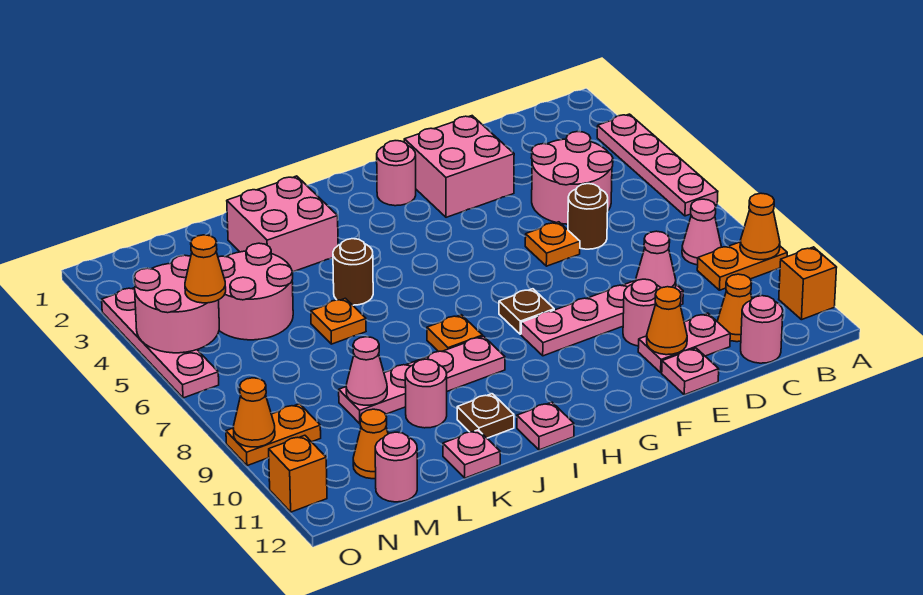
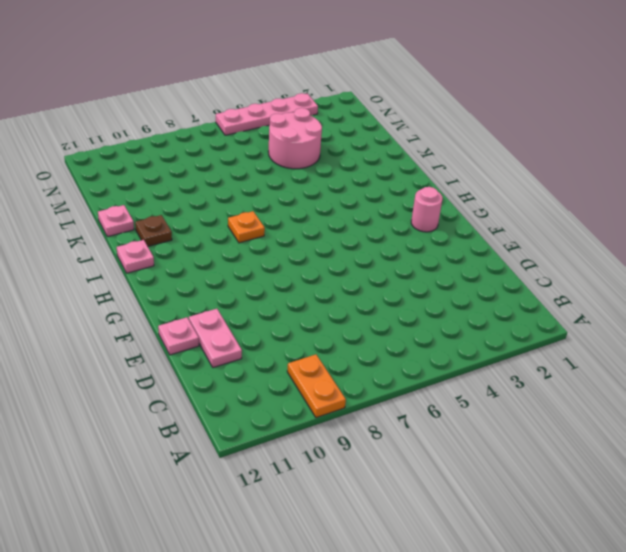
none -> pink 1x4 plate [597,114,718,216]
none -> orange 1x1 brick [779,247,837,320]
none -> pink 1x1 cone [682,199,721,265]
none -> pink 2x2 round brick [531,132,613,224]

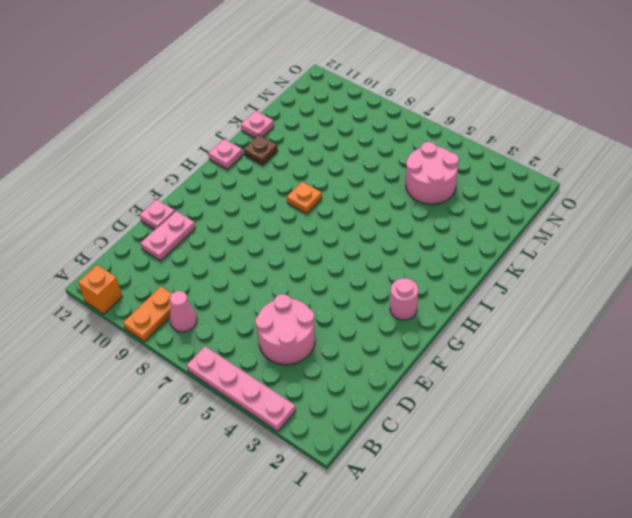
none -> orange 1x1 cone [717,274,752,342]
none -> pink 1x1 round brick [741,296,783,363]
none -> brown 1x1 round brick [568,184,608,249]
none -> pink 1x4 plate [521,280,683,356]

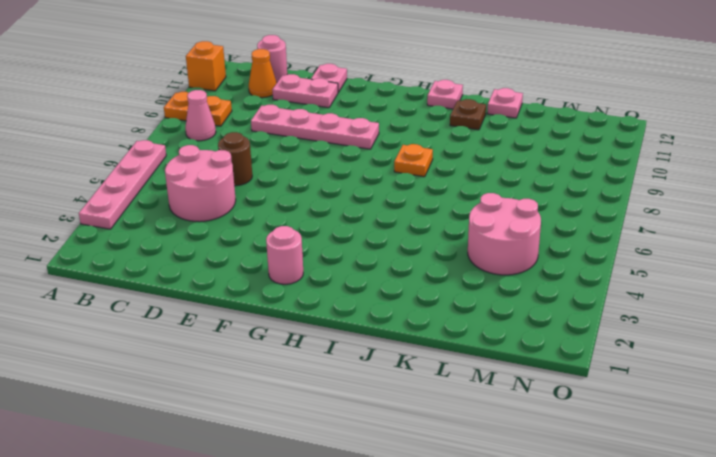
none -> pink 2x2 brick [404,116,514,217]
none -> orange 1x1 plate [525,222,580,266]
none -> pink 1x1 round brick [623,279,661,346]
none -> brown 1x1 plate [499,289,554,334]

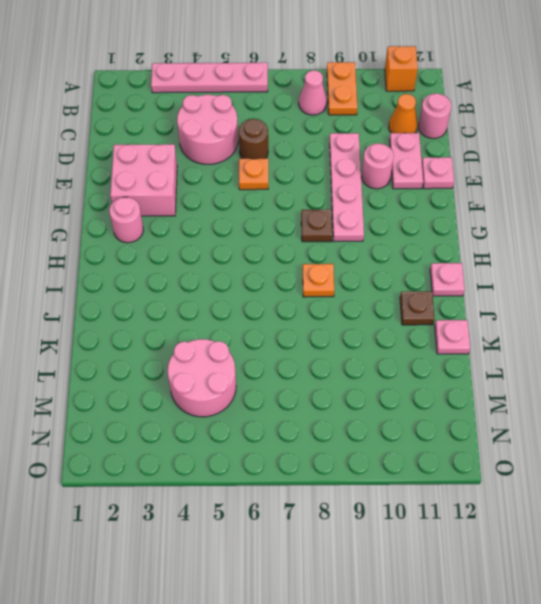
none -> pink 1x4 plate [339,336,505,424]
none -> pink 2x2 brick [227,176,338,272]
none -> brown 1x1 round brick [333,239,373,305]
none -> orange 1x1 plate [311,298,366,344]

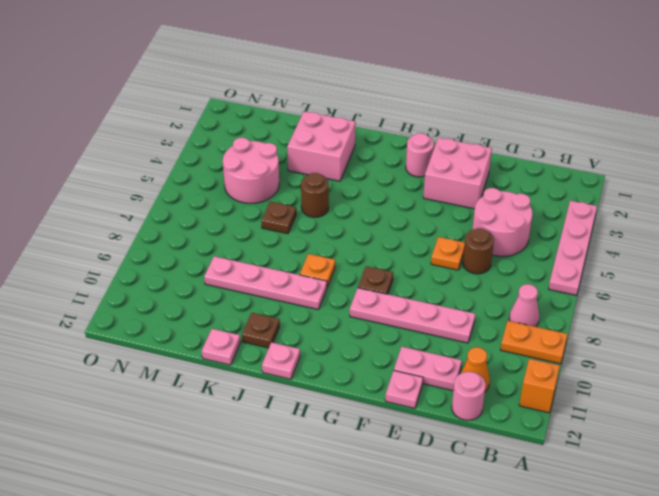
brown 1x1 plate [261,202,296,234] -> orange 1x1 plate [311,298,366,344]
none -> pink 1x1 round brick [623,279,661,346]
none -> pink 1x1 round brick [405,359,447,428]
none -> orange 1x1 cone [353,409,388,479]
none -> pink 1x1 round brick [375,432,417,502]

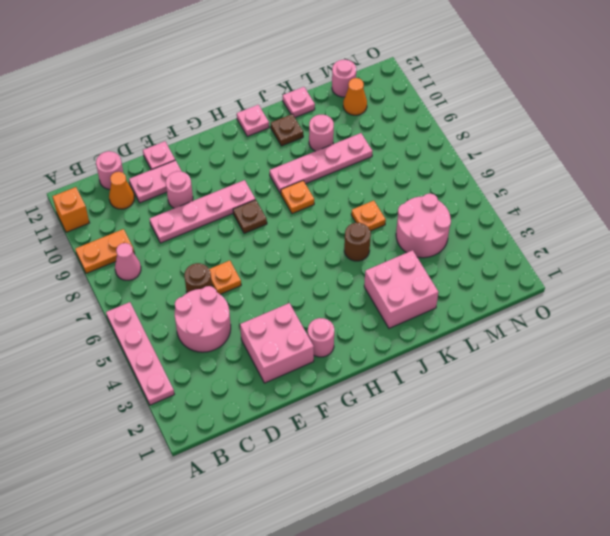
none -> orange 1x2 plate [226,404,321,466]
none -> pink 1x4 plate [102,288,219,398]
none -> orange 1x1 brick [269,435,327,512]
none -> orange 1x1 cone [740,193,780,260]

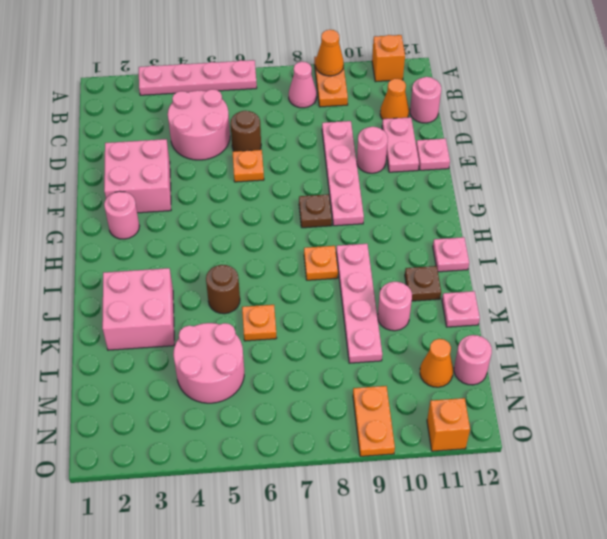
none -> pink 1x4 plate [102,288,219,398]
none -> pink 1x1 cone [636,231,676,288]
none -> orange 1x1 cone [647,287,687,355]
none -> pink 1x1 cone [346,337,387,405]

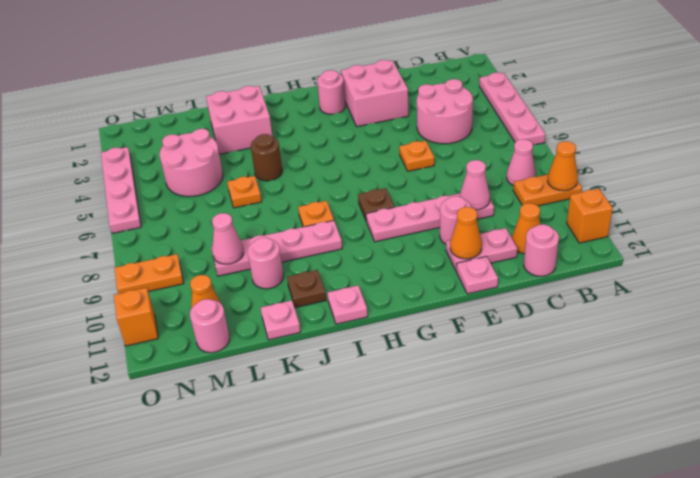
none -> brown 1x1 round brick [568,184,608,249]
none -> pink 2x2 round brick [134,255,219,353]
none -> orange 1x1 cone [233,378,275,447]
none -> orange 1x1 cone [185,235,226,303]

